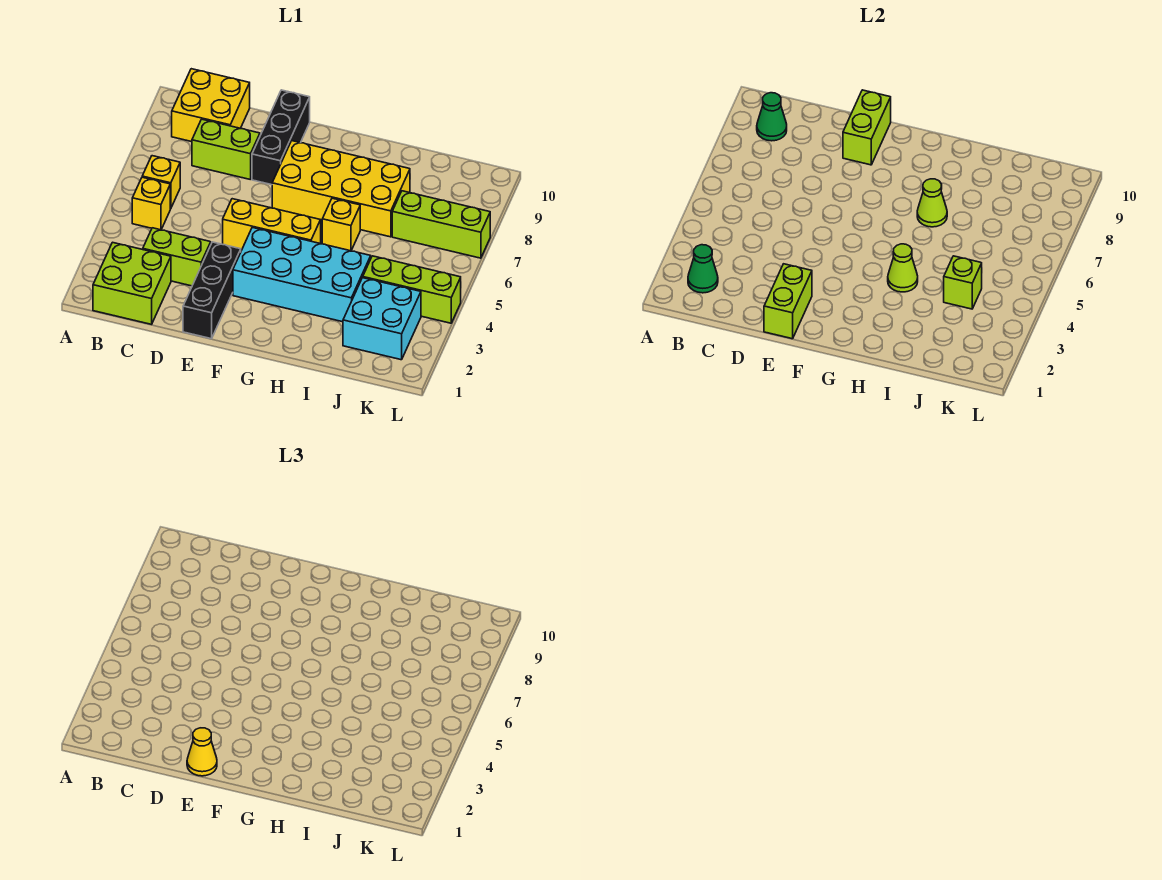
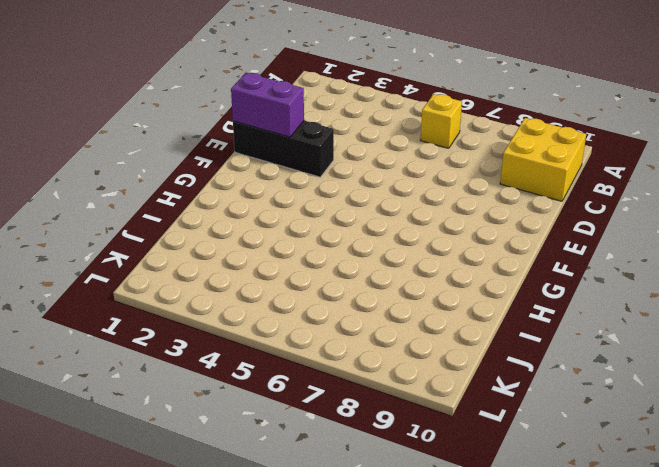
purple 1x2 brick [231,73,304,137] -> lime 1x2 brick [764,264,812,339]
none -> lime 2x2 brick [93,242,171,324]
none -> yellow 1x1 brick [132,177,170,230]
none -> lime 1x2 brick [143,228,211,286]

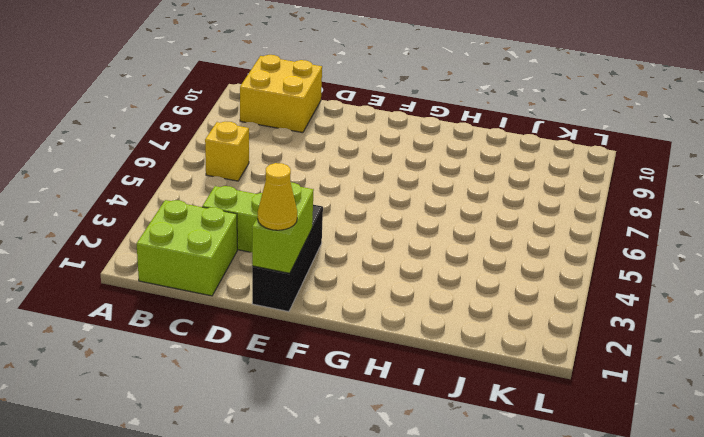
none -> yellow 1x1 brick [132,177,170,230]
none -> lime 1x2 brick [192,119,260,179]
none -> yellow 1x3 brick [223,199,321,250]

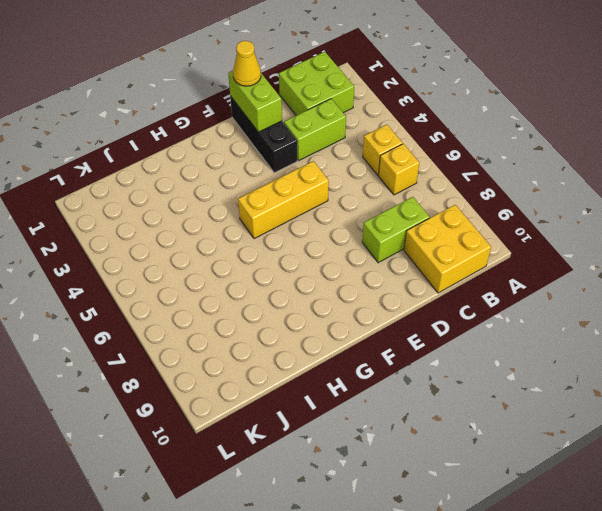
none -> black 1x3 brick [252,90,310,185]
none -> cyan 2x4 brick [233,228,371,322]
none -> yellow 2x4 brick [272,141,410,237]

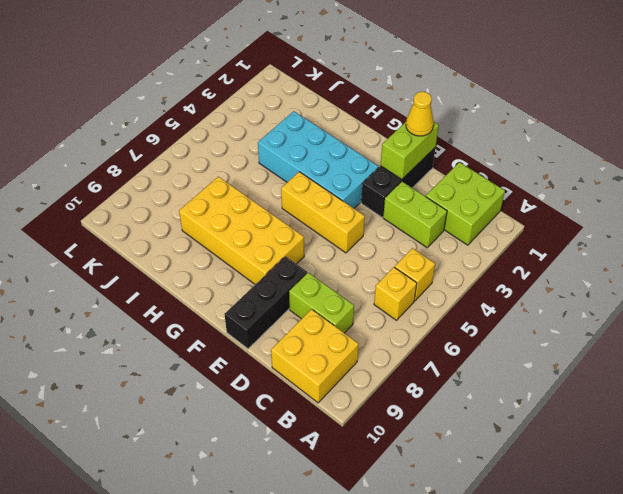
none -> yellow 1x1 brick [322,198,360,251]
none -> cyan 2x2 brick [343,278,421,360]
none -> lime 1x3 brick [363,256,461,323]

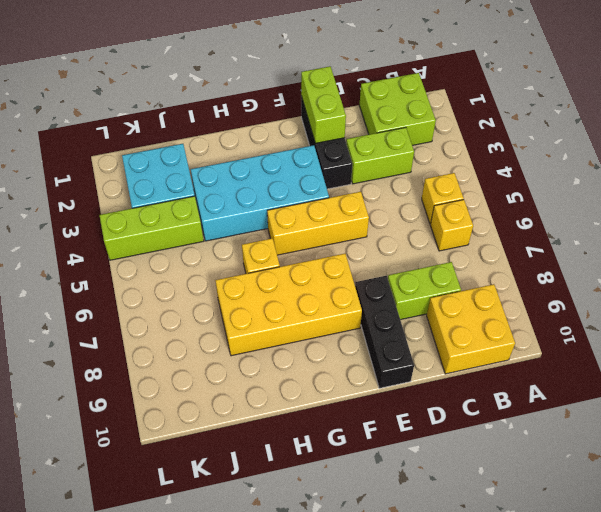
none -> lime 1x3 brick [392,191,490,258]
none -> green 1x1 cone [688,245,718,293]
none -> green 1x1 cone [757,93,787,141]

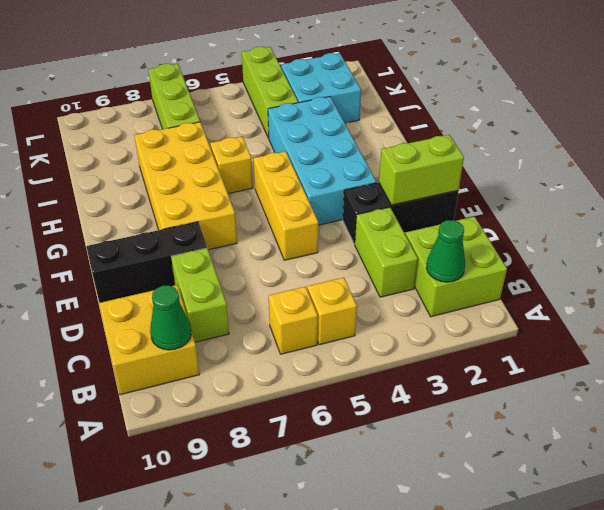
none -> lime 1x2 brick [843,90,891,165]
none -> lime 1x1 cone [888,244,918,292]
none -> lime 1x1 cone [917,179,947,227]

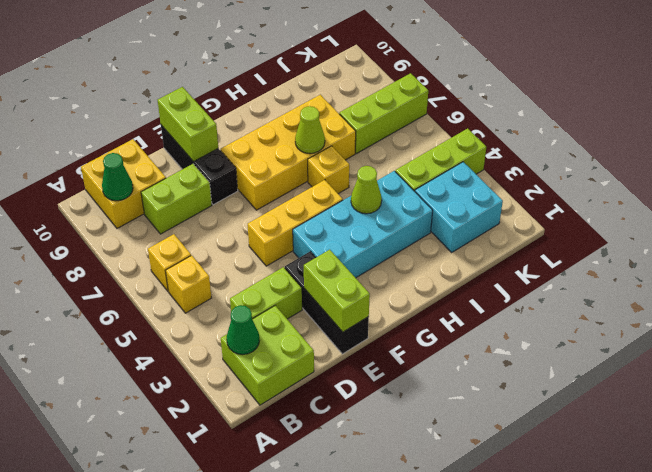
none -> lime 1x1 brick [944,256,982,309]
none -> yellow 1x1 cone [187,728,217,776]

